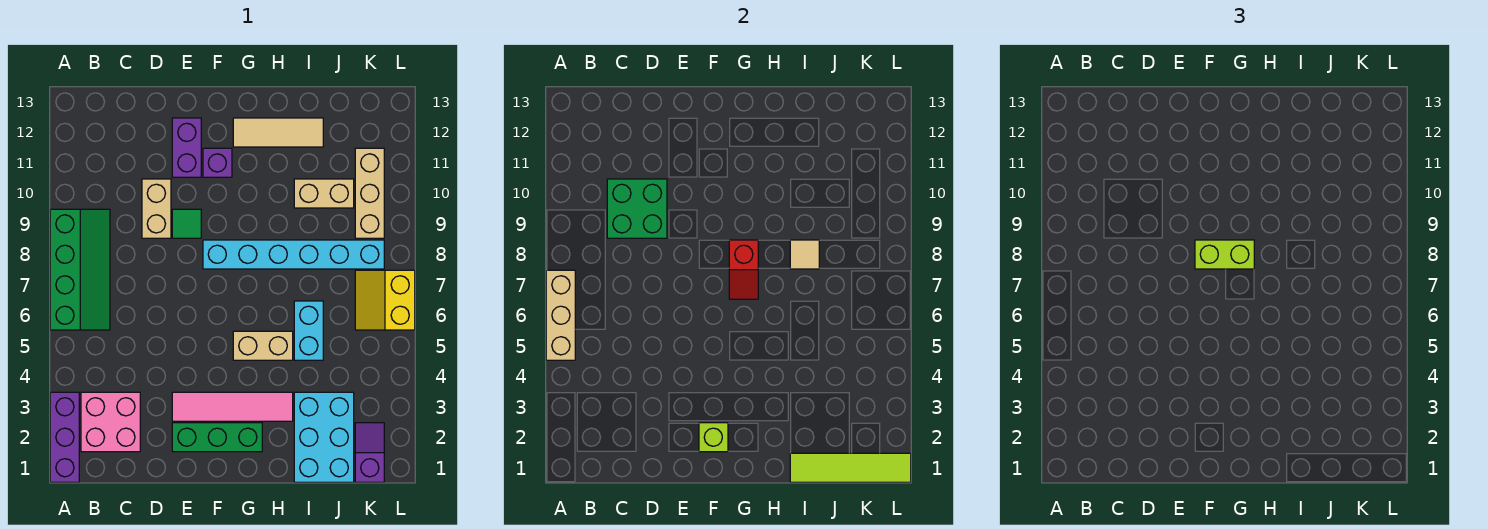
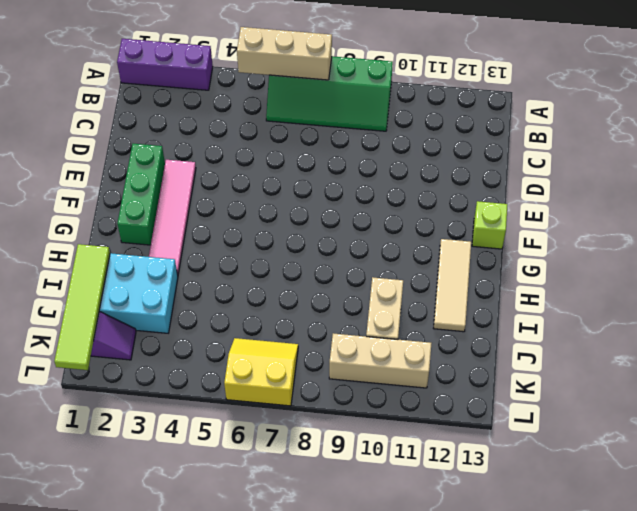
lime 1x1 brick [472,201,507,249] -> lime 1x1 brick moved to [699,423,728,452]
none -> pink 2x2 brick [81,392,140,452]
none -> tan 1x2 brick [142,179,171,238]
none -> green 1x1 tile [172,209,201,238]

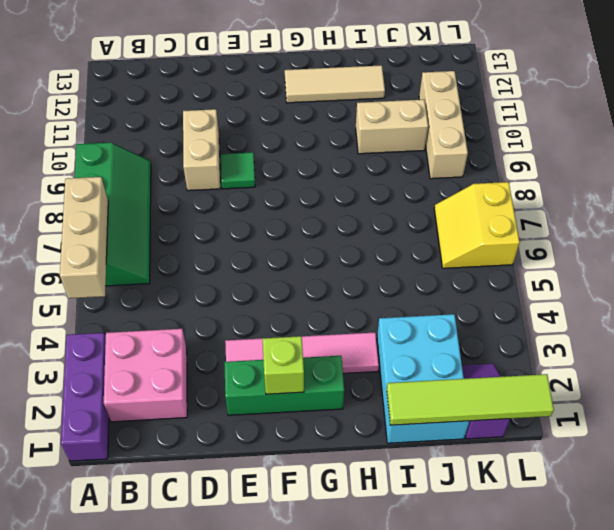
none -> purple 1x2 brick [172,118,201,177]
none -> cyan 1x6 brick [203,240,384,269]
none -> purple 1x1 brick [203,148,232,177]

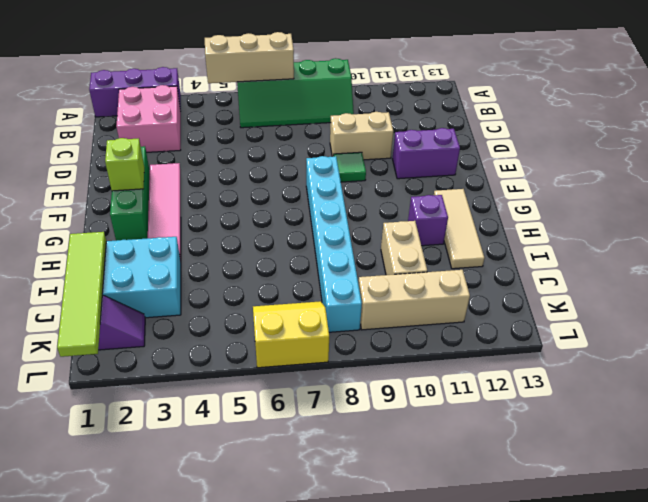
purple 1x1 brick [408,195,448,246] -> purple 1x1 brick moved to [203,148,232,177]
none -> tan 1x2 brick [233,331,293,360]
none -> cyan 1x2 brick [294,301,323,360]
none -> green 2x2 brick [607,179,667,238]

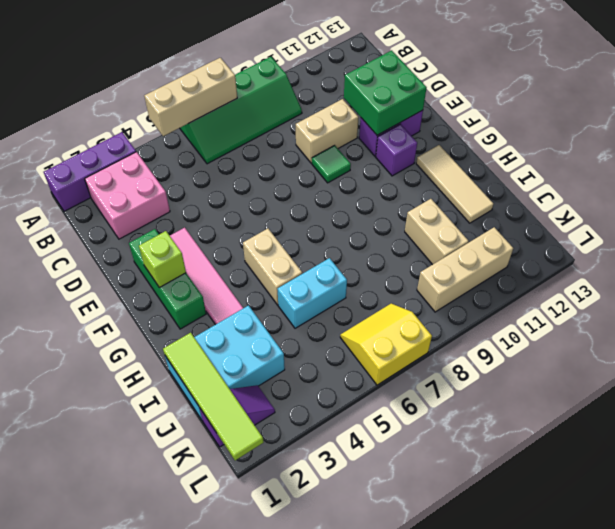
green 2x2 brick [344,50,427,135] -> green 2x2 brick moved to [607,179,667,238]
none -> cyan 1x6 brick [203,240,384,269]
none -> red 1x2 slope [729,240,758,299]
none -> tan 1x1 tile [790,240,819,269]

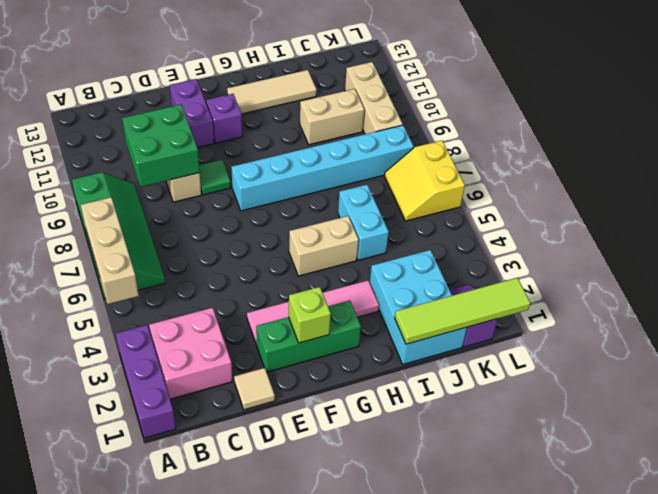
tan 1x1 tile [234,368,275,410] -> tan 1x1 tile moved to [790,240,819,269]
none -> red 1x2 slope [729,240,758,299]
none -> lime 1x2 brick [1195,240,1254,269]

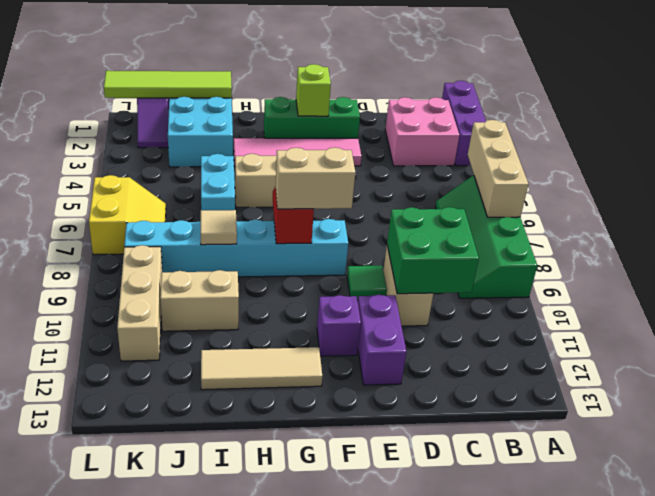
tan 1x2 brick [276,147,355,209] -> lime 1x2 brick [1195,240,1254,269]

